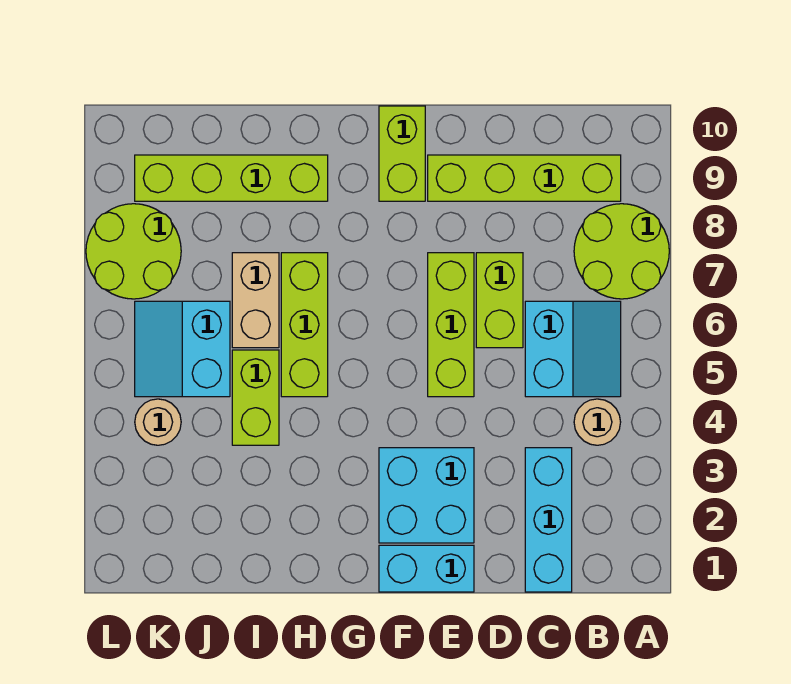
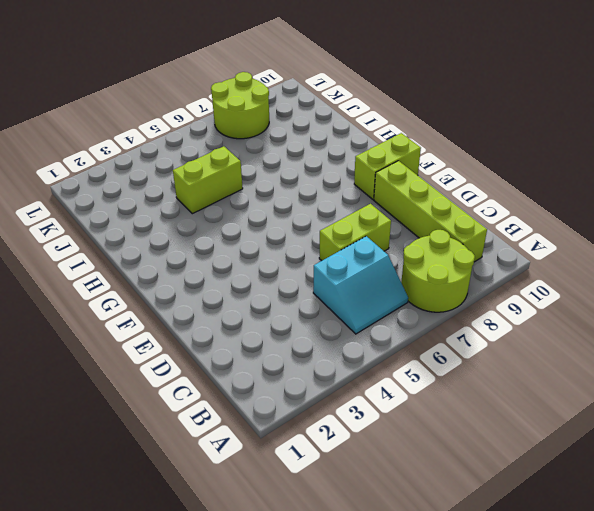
none -> tan 1x1 round brick [574,399,621,445]
none -> cyan 1x3 brick [525,448,572,592]
none -> cyan 1x2 brick [379,545,474,592]

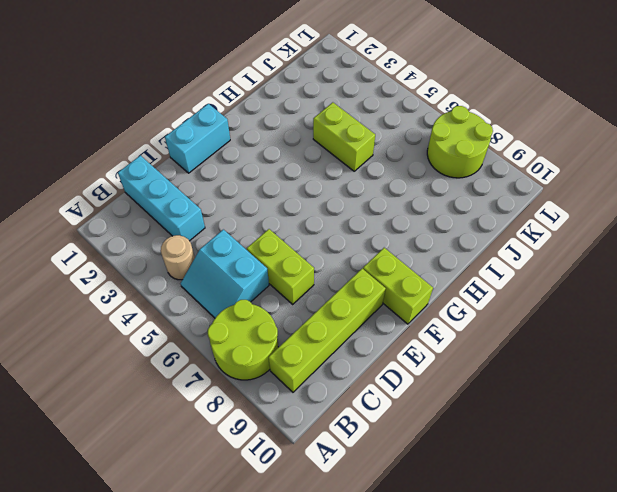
none -> cyan 2x2 brick [379,448,474,543]
none -> lime 1x3 brick [428,253,474,397]
none -> lime 1x3 brick [281,253,328,397]

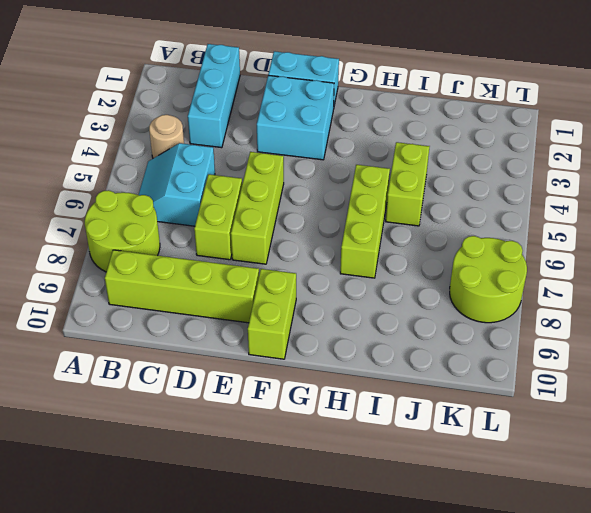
none -> lime 1x4 brick [135,155,328,201]
none -> tan 1x2 brick [232,253,279,348]
none -> cyan 2x2 slope [135,301,230,397]

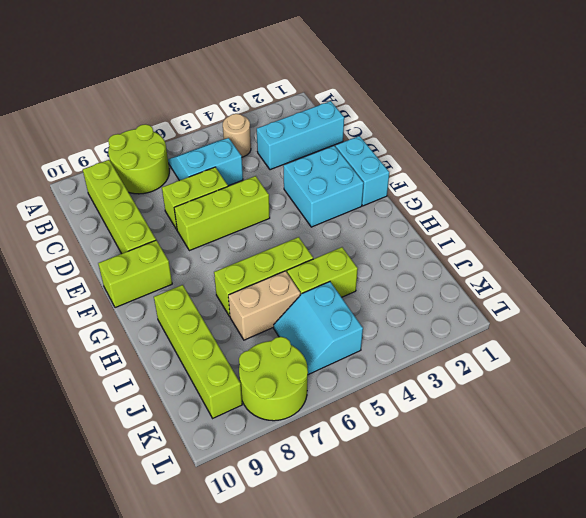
cyan 2x2 slope [274,282,363,375] -> cyan 2x2 slope turned to [135,301,230,397]
none -> tan 1x1 round brick [135,399,181,445]

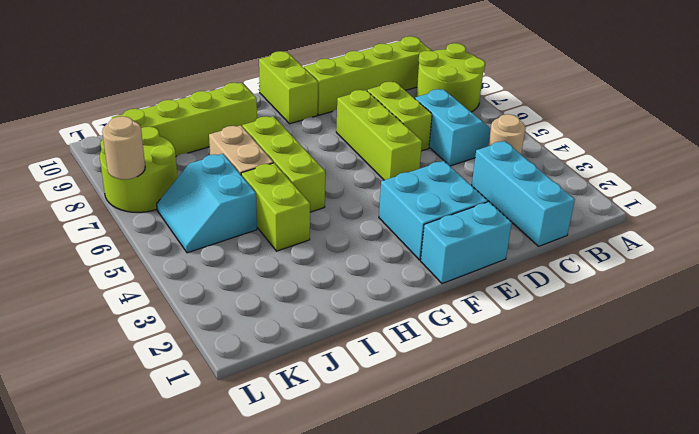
tan 1x1 round brick [102,116,145,179] -> tan 1x1 round brick moved to [135,399,181,445]

